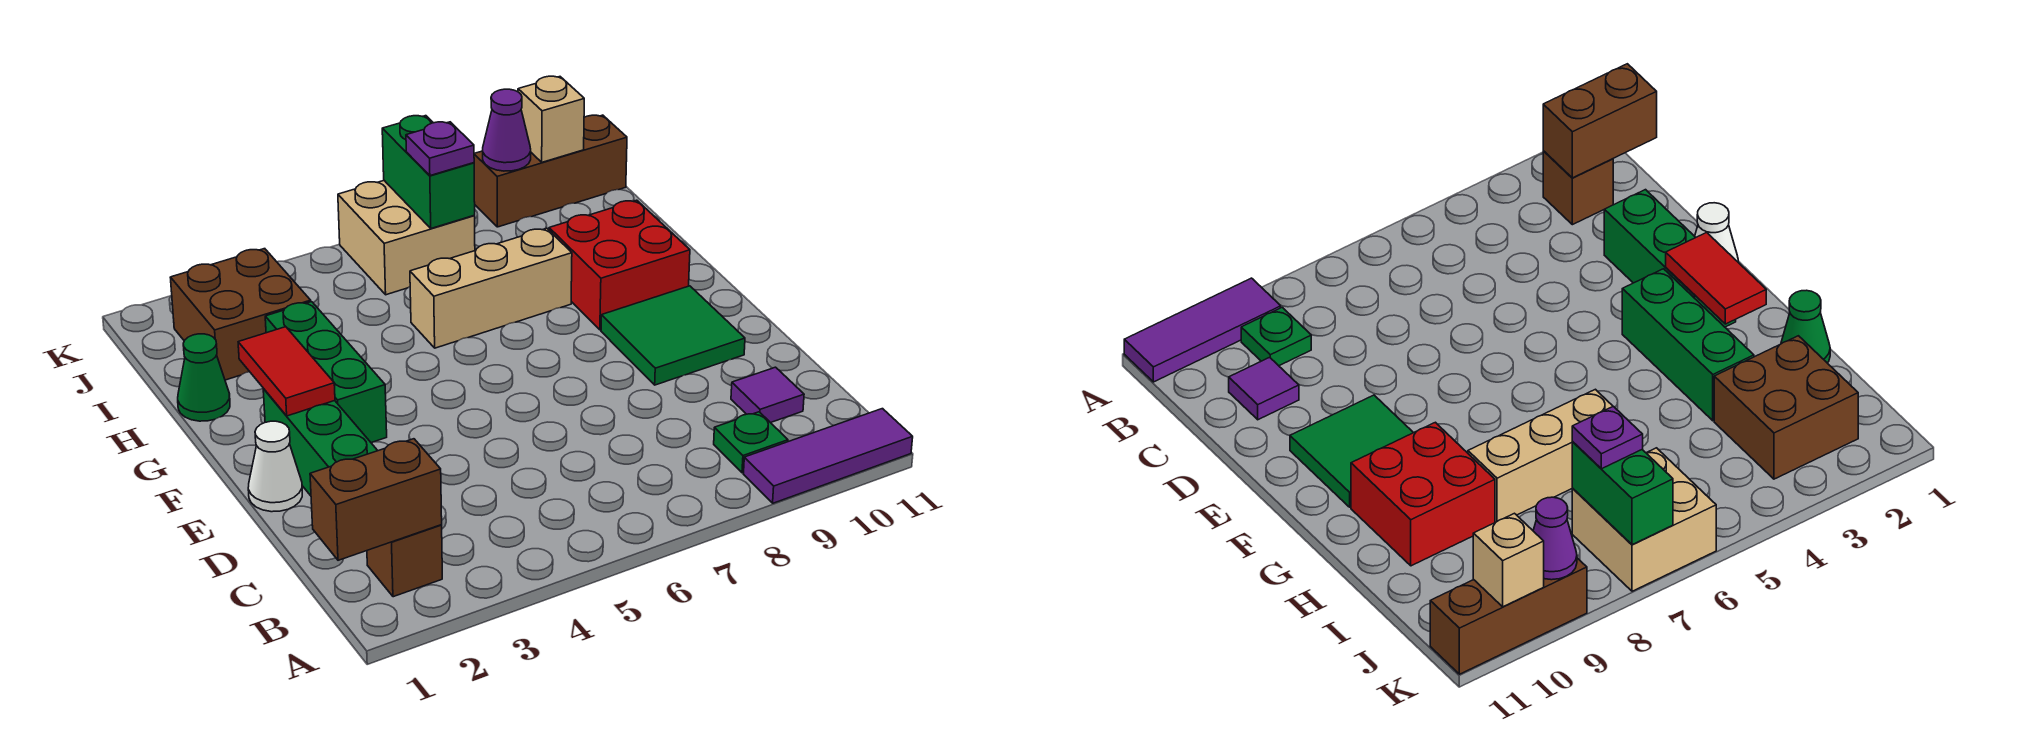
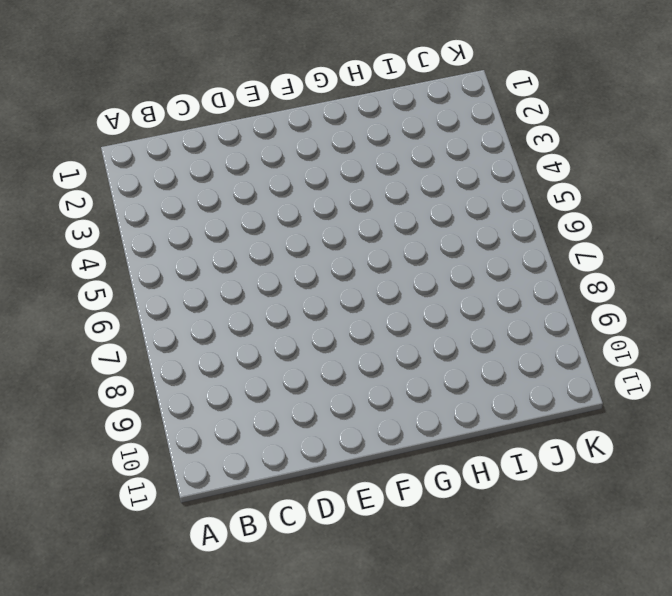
none -> purple 1x3 tile [744,409,913,503]
none -> brown 1x1 brick [367,525,442,597]
none -> green 1x1 plate [714,412,788,473]

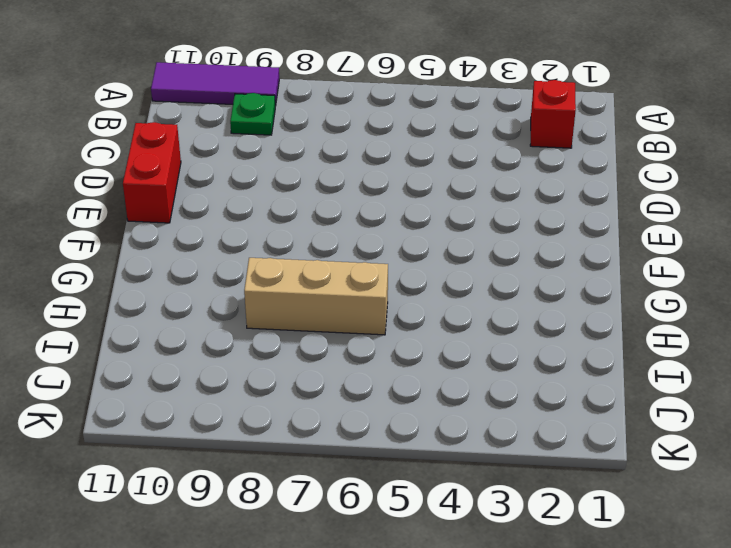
red 1x1 brick [530,80,576,148] -> brown 1x1 brick [367,525,442,597]
red 1x2 brick [123,122,181,223] -> none
none -> purple 1x1 tile [731,367,804,423]
none -> green 1x3 brick [263,389,378,496]
none -> white 1x1 cone [248,421,302,512]

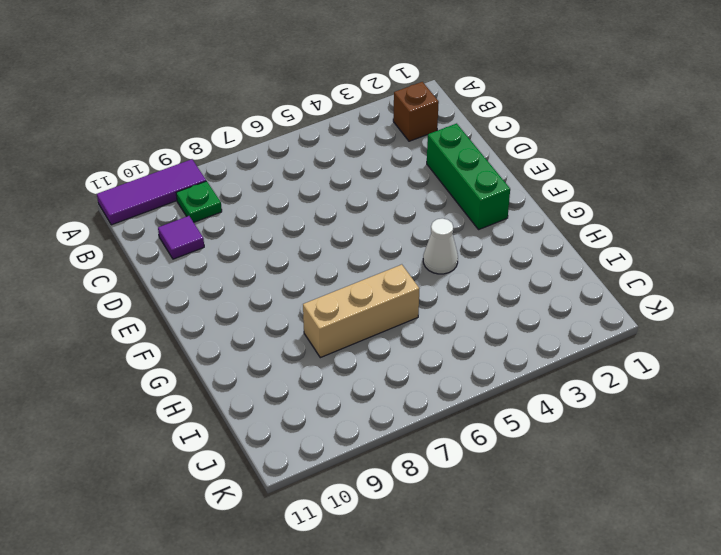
white 1x1 cone [423,218,458,274] -> white 1x1 cone moved to [248,421,302,512]
none -> green 2x2 tile [601,286,745,385]
none -> green 1x3 brick [265,302,387,442]
none -> red 2x2 brick [549,200,690,330]

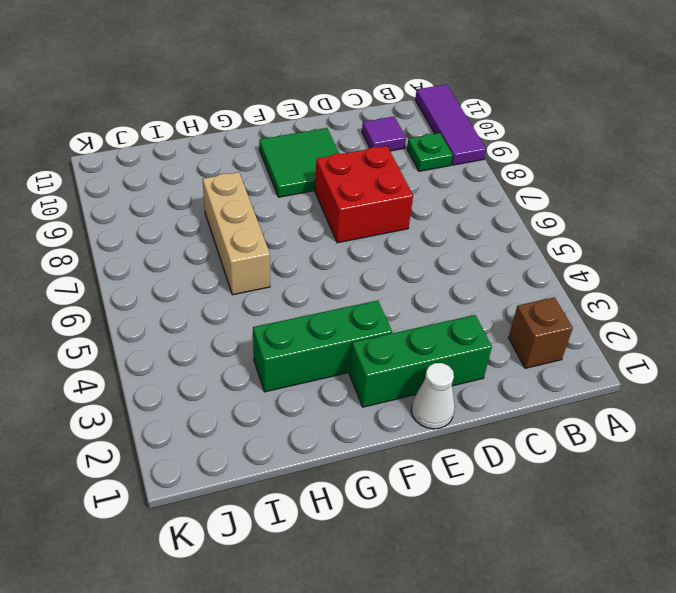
red 2x2 brick [315,146,413,243] -> red 2x2 brick moved to [549,200,690,330]
none -> green 1x1 cone [178,334,230,421]
none -> brown 2x2 brick [170,249,311,380]
none -> tan 2x2 brick [338,181,475,295]

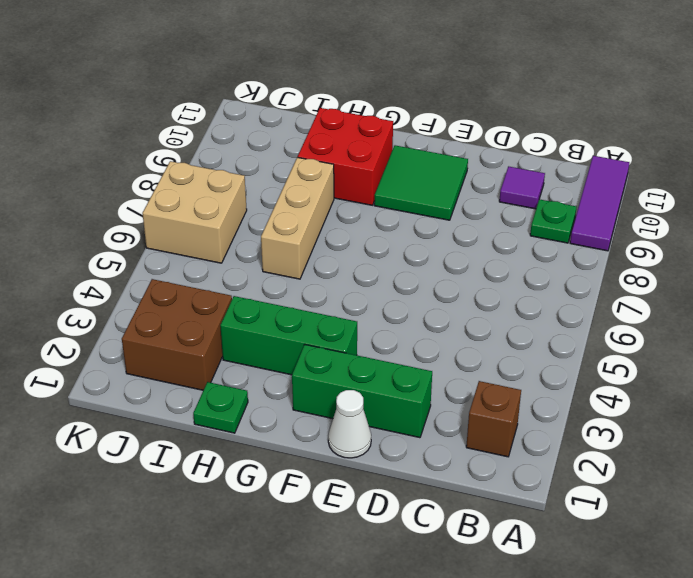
green 1x1 plate [193,382,248,433] -> green 1x1 cone [178,334,230,421]
none -> brown 1x3 brick [474,115,627,227]
none -> brown 1x2 brick [310,439,442,560]
none -> red 1x2 tile [238,327,335,416]

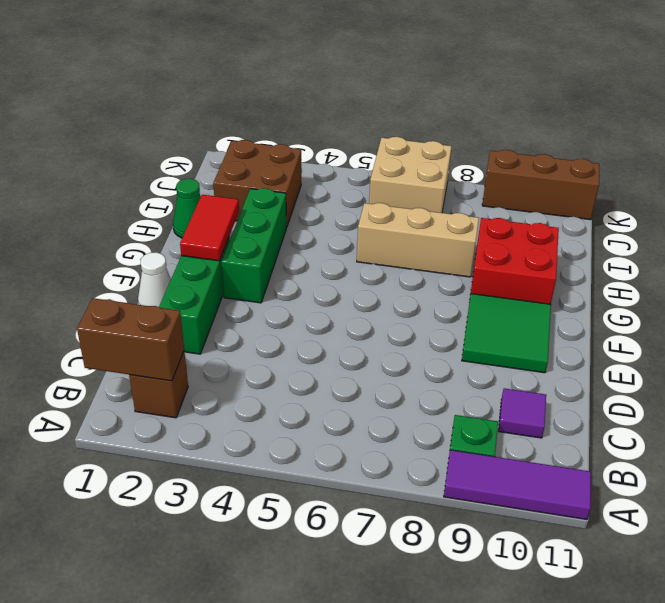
none -> green 1x2 brick [382,116,475,228]
none -> purple 1x1 cone [483,89,531,171]
none -> tan 1x1 brick [518,76,584,162]

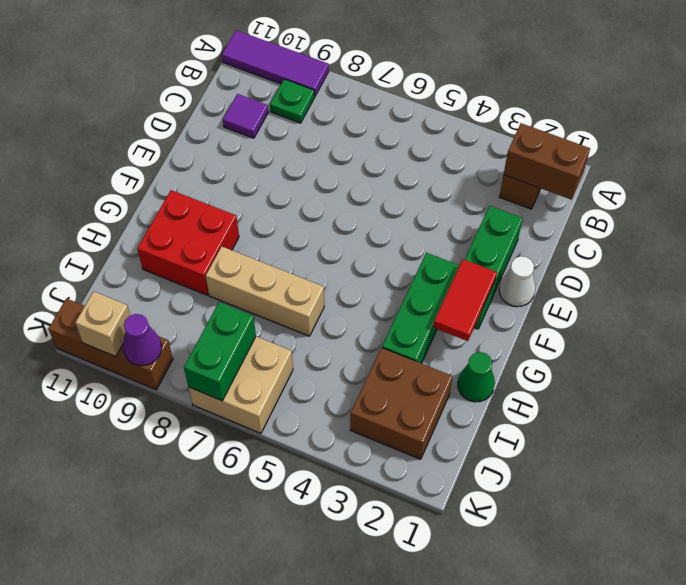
none -> green 2x2 tile [601,286,745,385]
none -> purple 1x1 plate [406,122,474,176]

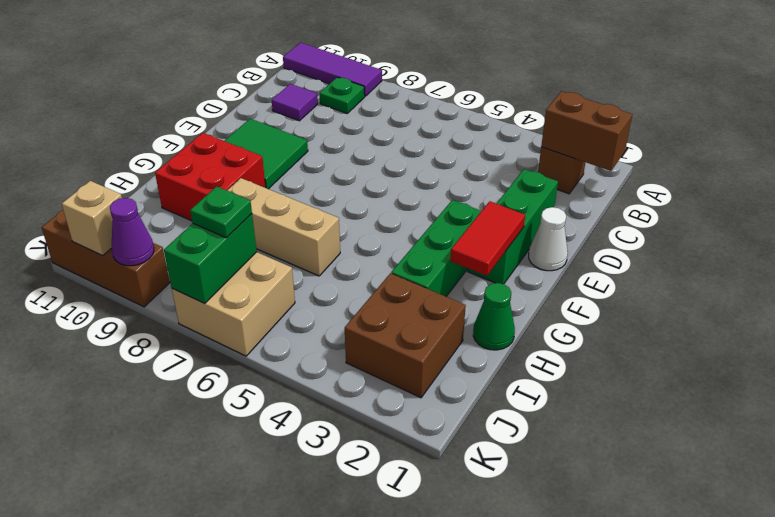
green 1x1 plate [190,186,252,238] -> purple 1x1 plate [406,122,474,176]

